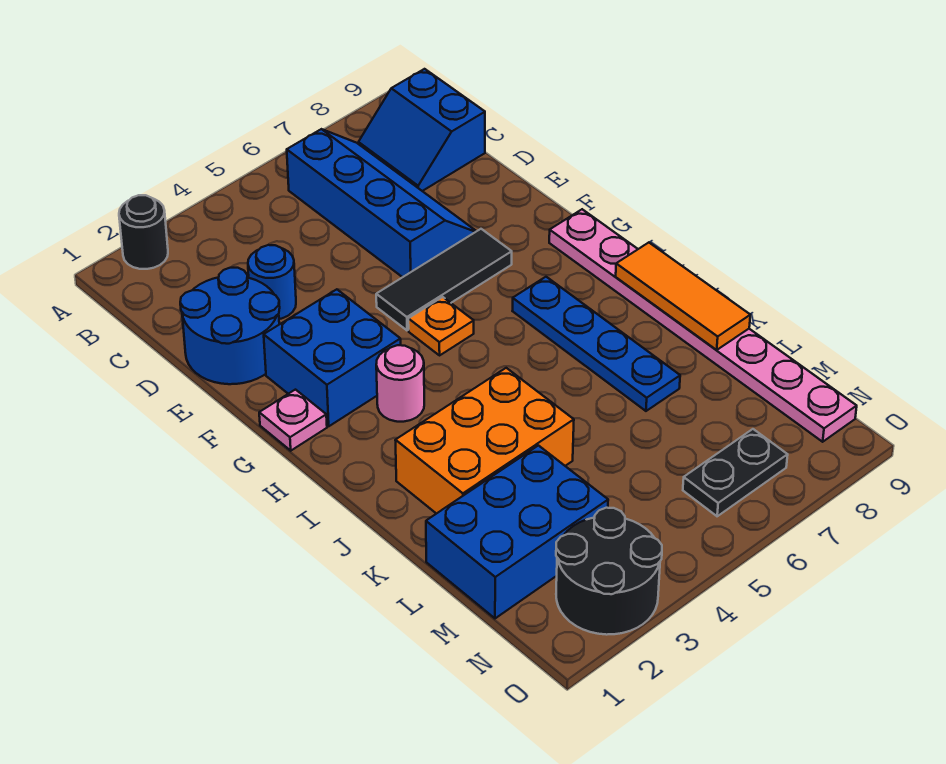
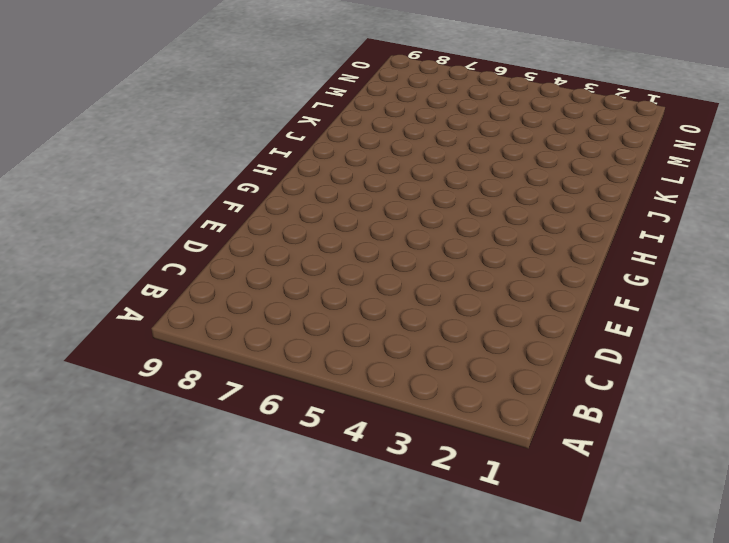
none -> black 1x1 round brick [119,195,168,269]
none -> blue 2x4 slope [287,129,476,277]
none -> blue 2x2 slope [358,69,485,191]

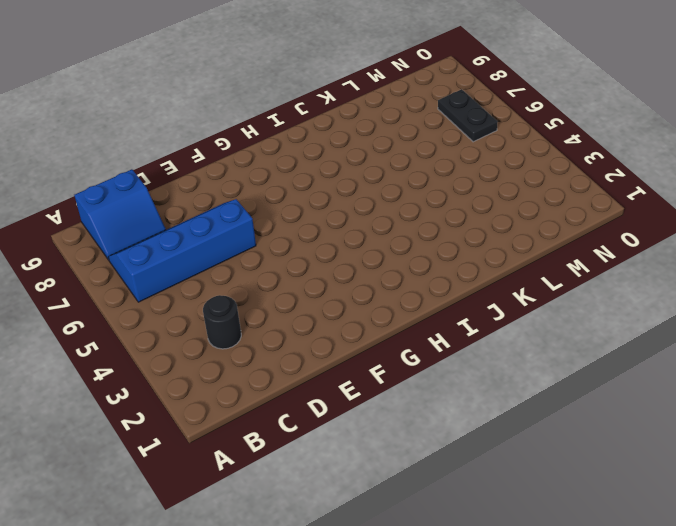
black 1x1 round brick [203,295,241,349] -> black 1x1 round brick moved to [119,195,168,269]
none -> blue 2x2 round brick [180,268,280,384]
none -> blue 1x1 round brick [248,245,296,319]
none -> blue 2x2 brick [264,289,401,426]

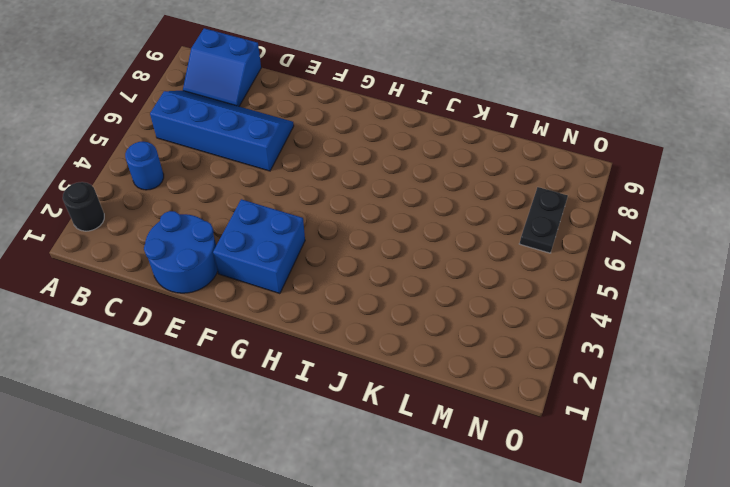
blue 1x1 round brick [125,142,164,190] -> blue 1x1 round brick moved to [248,245,296,319]
none -> black 1x3 tile [376,229,512,330]
none -> pink 1x1 plate [259,390,327,451]
none -> orange 1x1 plate [408,297,474,355]

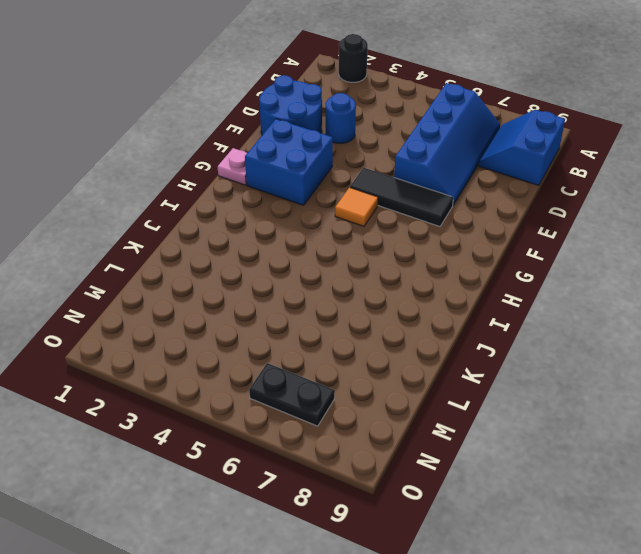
orange 1x1 tile [335,188,378,226] -> orange 1x1 plate [408,297,474,355]
none -> pink 1x8 plate [549,209,857,442]
none -> pink 1x1 round brick [376,345,424,422]
none -> blue 1x4 plate [513,277,680,411]

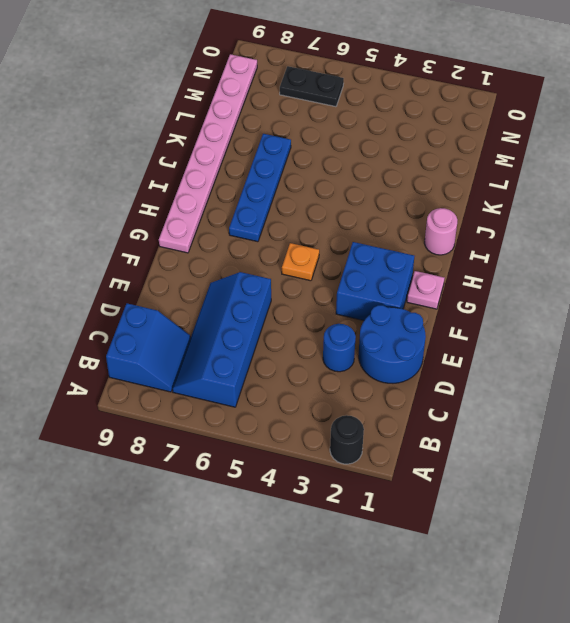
pink 1x1 round brick [424,208,457,255] -> pink 1x1 round brick moved to [376,345,424,422]
none -> black 1x3 tile [376,229,512,330]
none -> orange 2x3 brick [395,368,574,514]
none -> blue 2x3 brick [426,446,608,618]

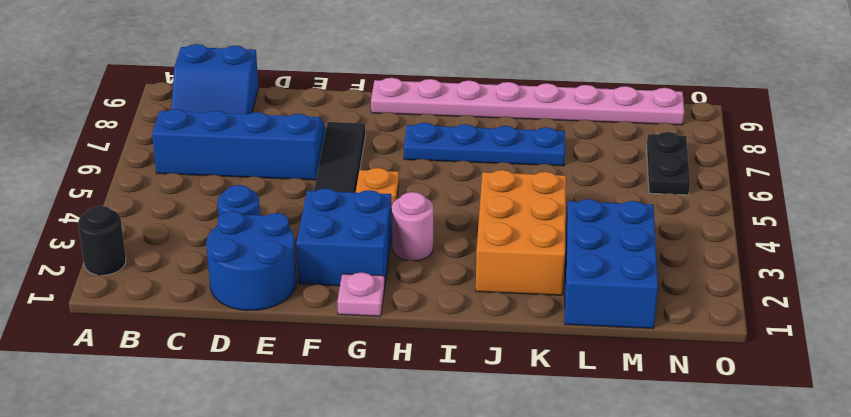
none -> black 2x2 round brick [556,508,662,635]
none -> orange 1x3 tile [616,243,750,350]

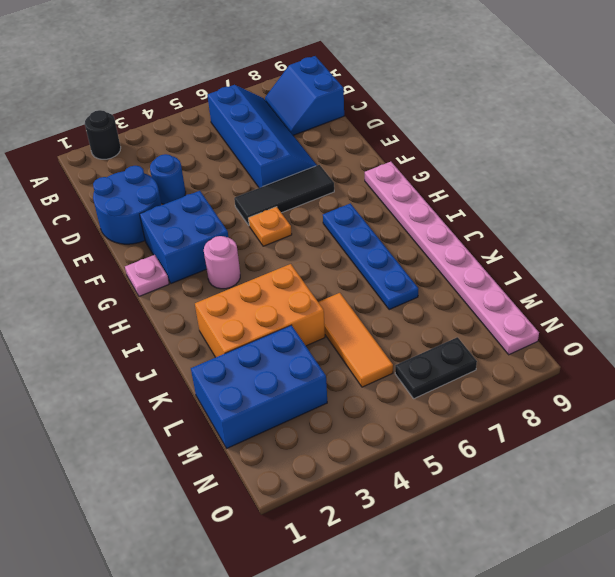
orange 1x3 tile [319,293,393,387] -> orange 1x3 tile moved to [616,243,750,350]
none -> black 2x2 round brick [556,508,662,635]

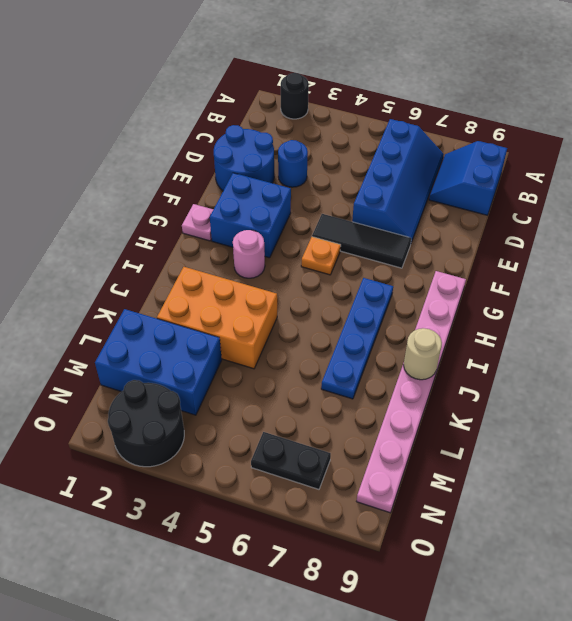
tan 1x1 round brick [404,328,442,380] -> orange 1x3 tile [616,243,750,350]

